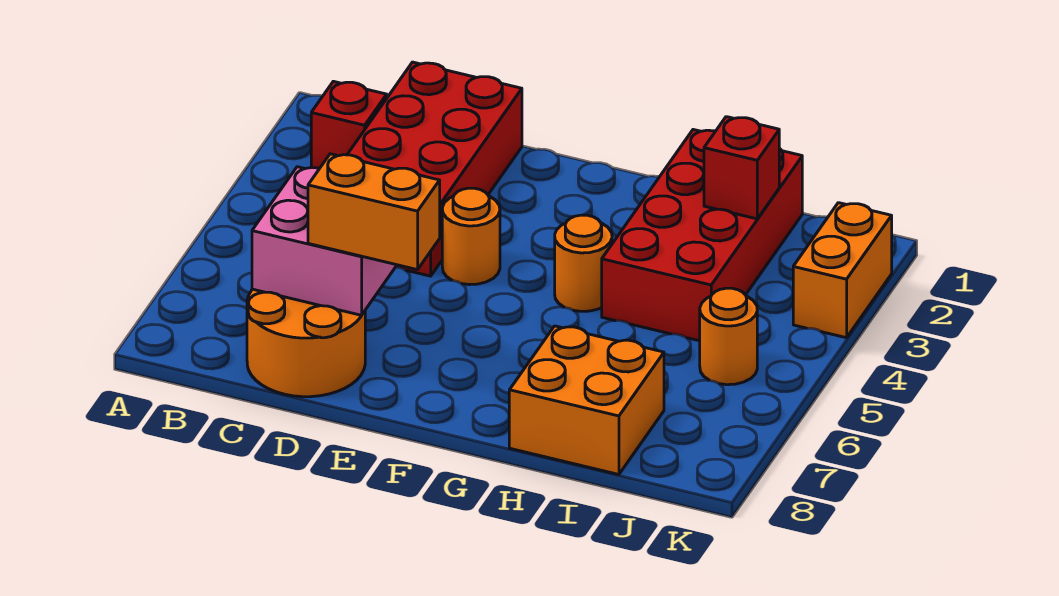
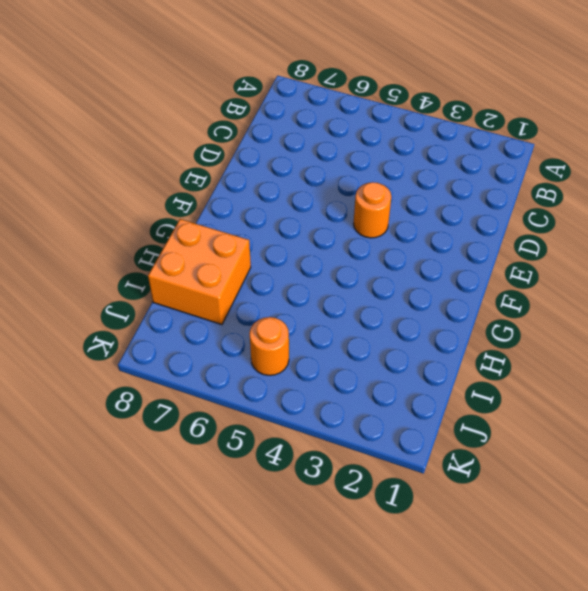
none -> red 1x1 brick [311,81,387,169]
none -> red 2x4 brick [347,62,522,276]
none -> orange 2x2 round brick [247,289,365,397]

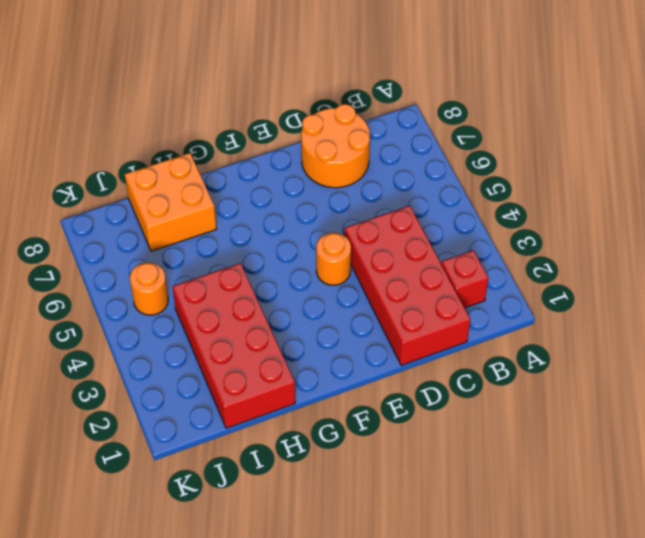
none -> orange 1x1 round brick [555,215,612,311]
none -> orange 1x2 brick [793,203,892,338]
none -> pink 2x2 brick [252,167,397,315]

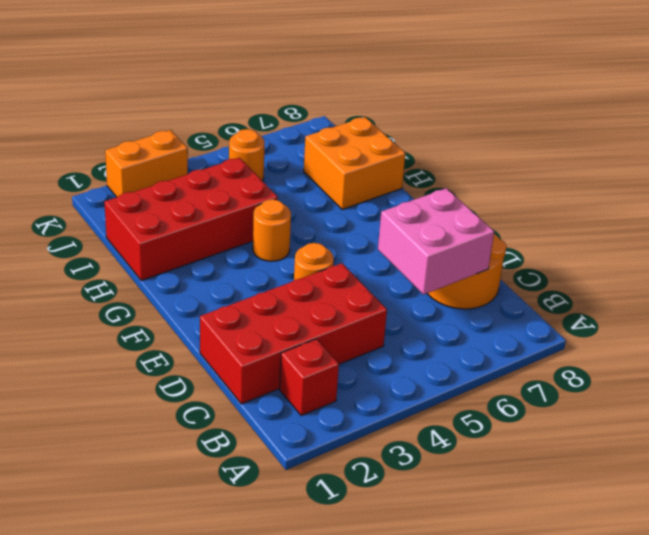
none -> red 1x1 brick [704,117,779,219]
none -> orange 1x2 brick [308,154,440,270]

